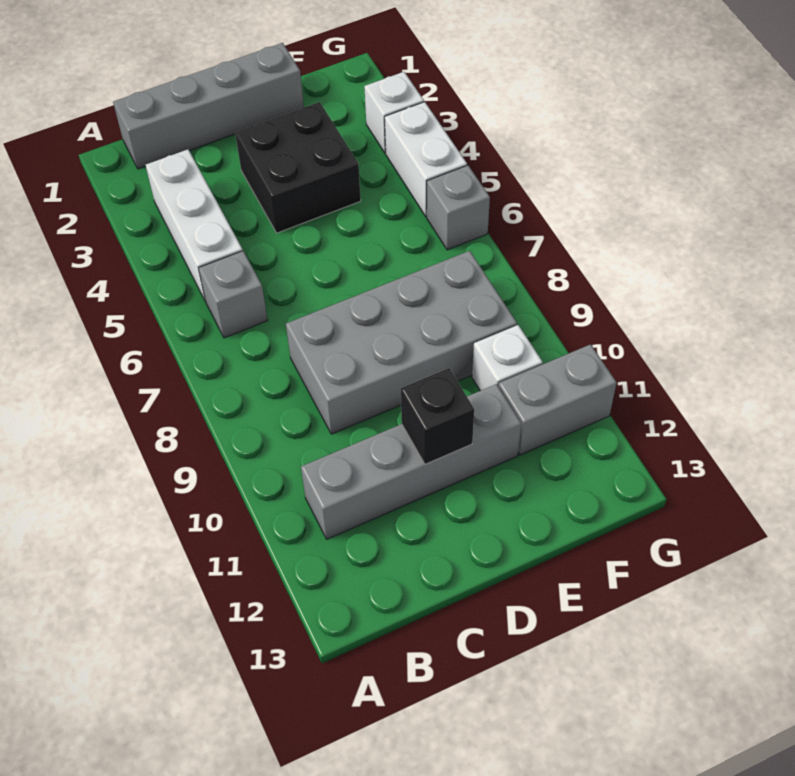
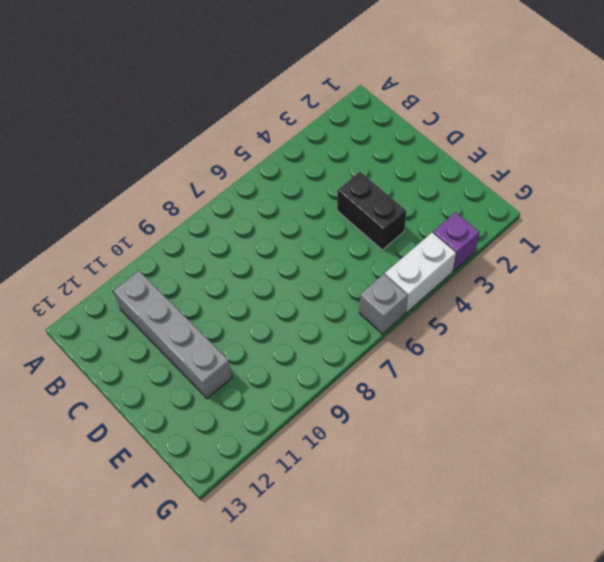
black 1x2 brick [337,172,406,250] -> black 2x2 brick [235,102,361,233]
purple 1x1 brick [433,212,479,271] -> white 1x1 brick [364,72,424,153]
none -> grey 1x4 brick [113,43,304,169]
none -> white 1x3 brick [146,150,243,302]
none -> grey 1x1 brick [199,251,268,338]

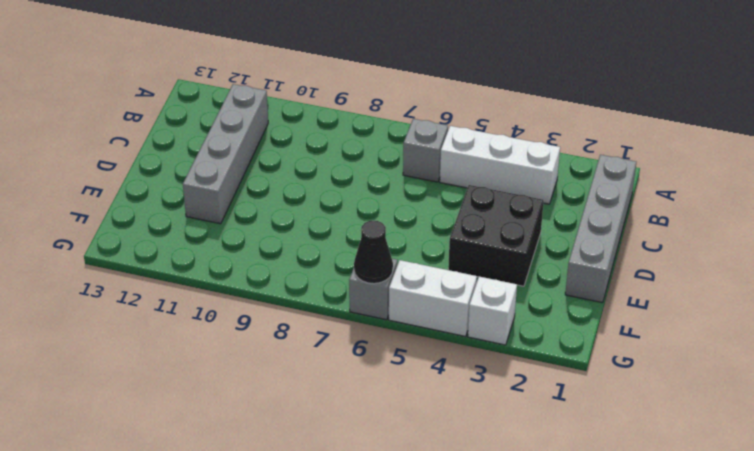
black 1x1 cone [354,221,393,284] -> none
none -> grey 2x4 brick [286,251,517,434]
none -> white 1x1 brick [472,325,543,391]
none -> grey 1x2 brick [499,344,617,455]

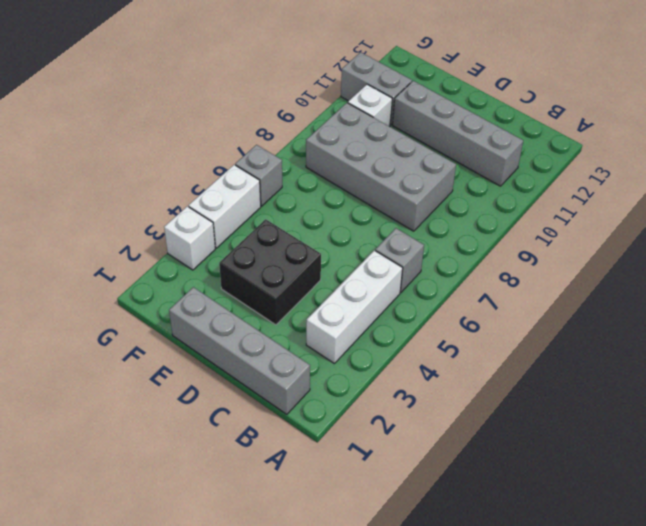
none -> black 1x1 brick [401,368,474,464]

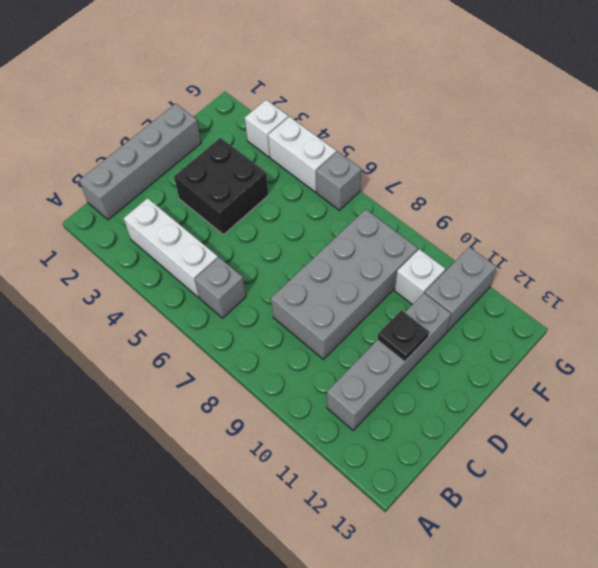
black 1x1 plate [377,310,429,362] -> black 1x1 brick [401,368,474,464]

